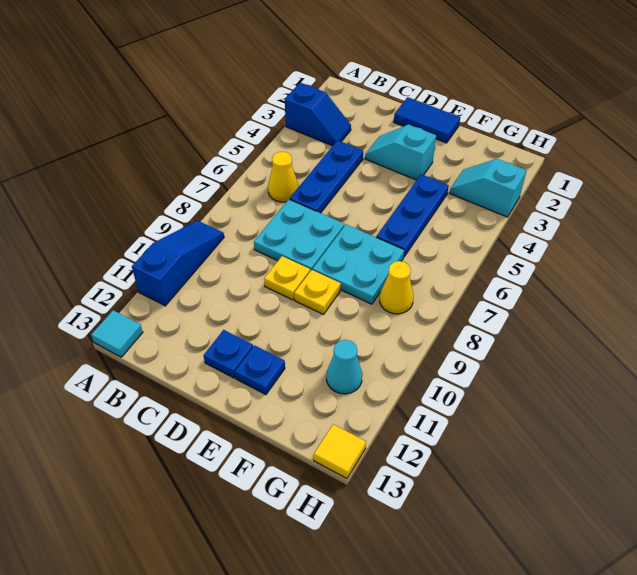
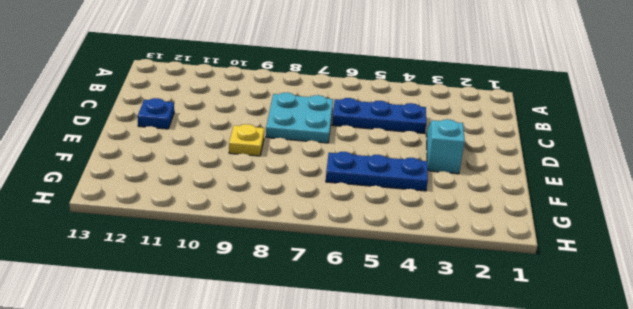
none -> blue 1x2 slope [285,83,351,146]
none -> blue 1x3 slope [132,221,224,306]
none -> cyan 1x1 tile [91,310,143,357]

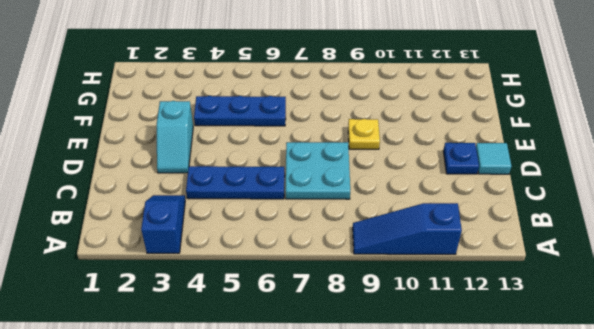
cyan 1x1 tile [476,143,511,174] -> cyan 1x1 tile moved to [91,310,143,357]
none -> yellow 1x1 cone [268,152,299,202]
none -> blue 1x2 tile [394,97,460,143]
none -> yellow 1x1 plate [264,256,310,300]

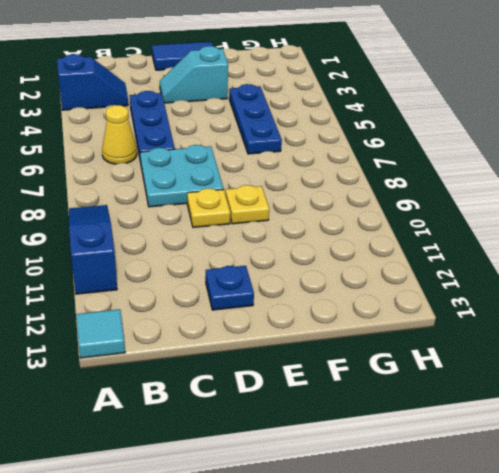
none -> cyan 2x2 plate [312,224,404,304]
none -> blue 1x1 plate [235,345,285,395]
none -> cyan 1x2 slope [450,159,527,217]

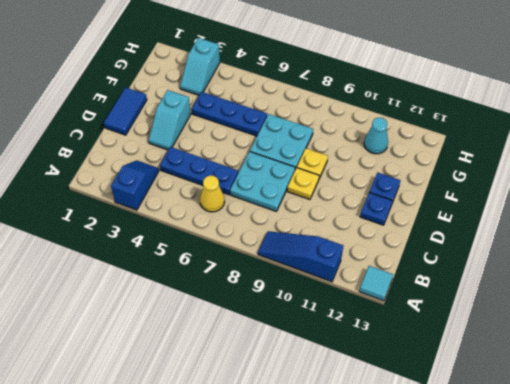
none -> yellow 1x1 cone [380,261,413,314]
none -> yellow 1x1 tile [314,424,366,478]

